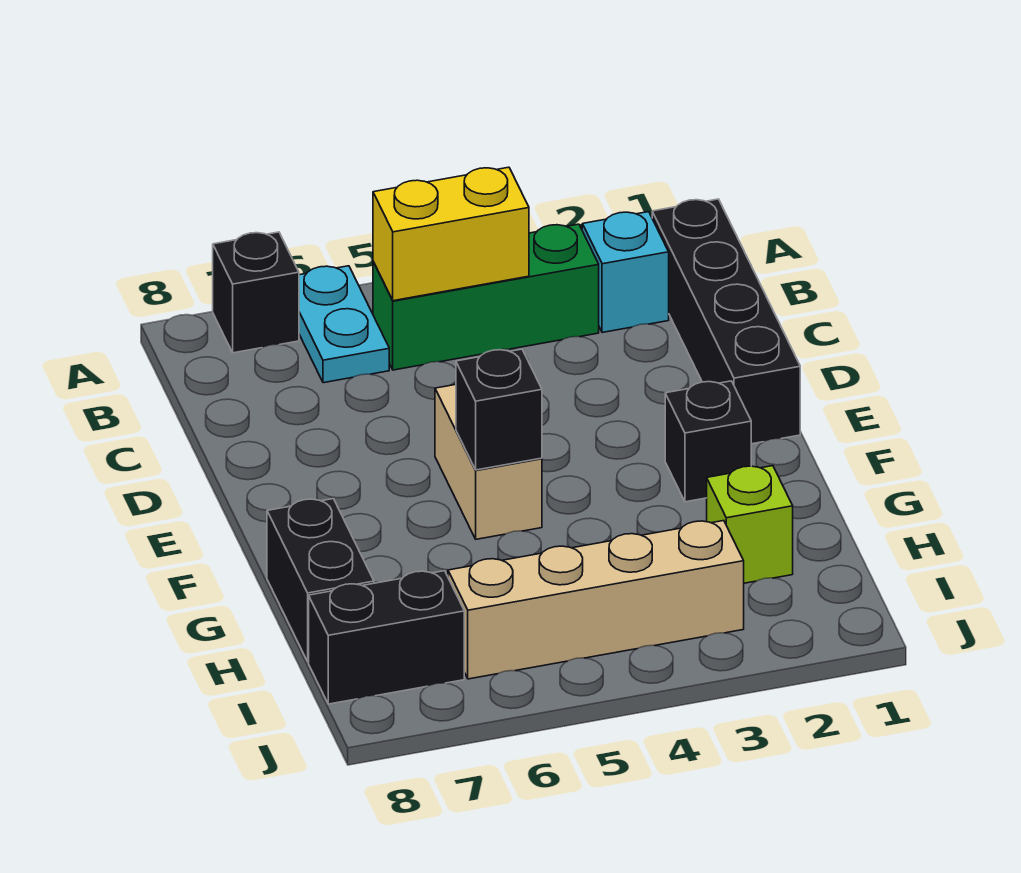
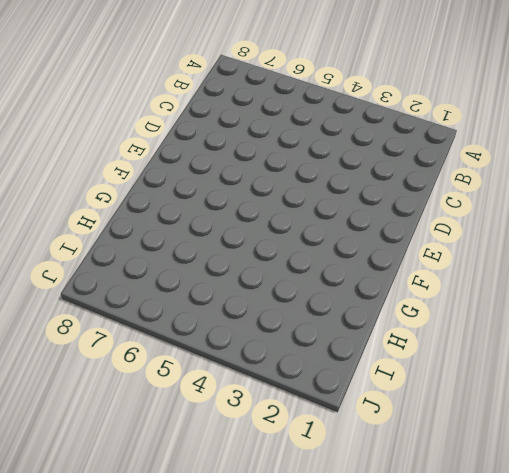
none -> cyan 1x2 plate [299,266,389,383]
none -> black 1x1 brick [213,232,299,353]
none -> black 1x4 brick [652,199,800,444]

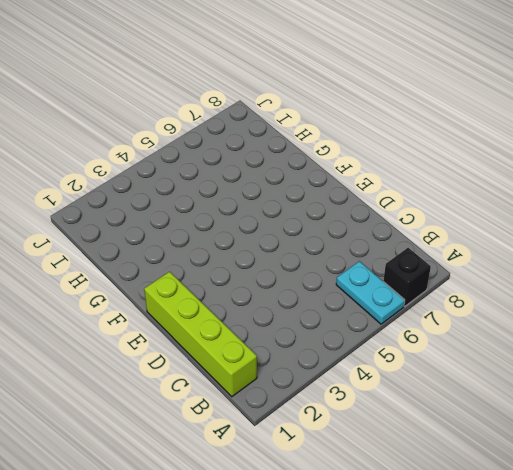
lime 1x4 brick [144,272,257,397] -> black 1x4 brick [652,199,800,444]
none -> cyan 1x1 brick [582,212,669,333]
none -> green 1x3 brick [373,224,599,370]
none -> tan 1x2 brick [435,385,542,539]

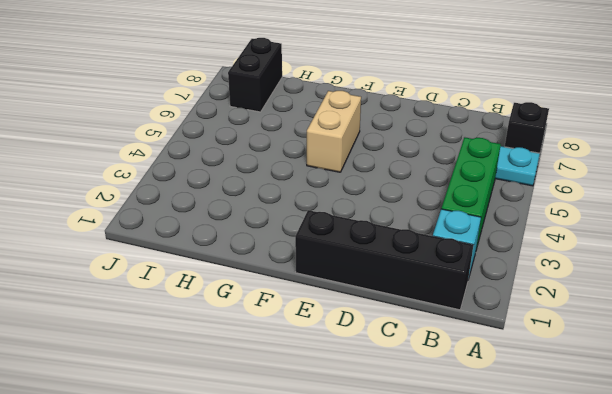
tan 1x2 brick [307,91,361,172] -> tan 1x2 brick turned to [435,385,542,539]
none -> black 1x1 brick [665,381,751,502]
none -> black 1x2 brick [267,499,374,662]
none -> lime 1x1 brick [707,466,793,583]

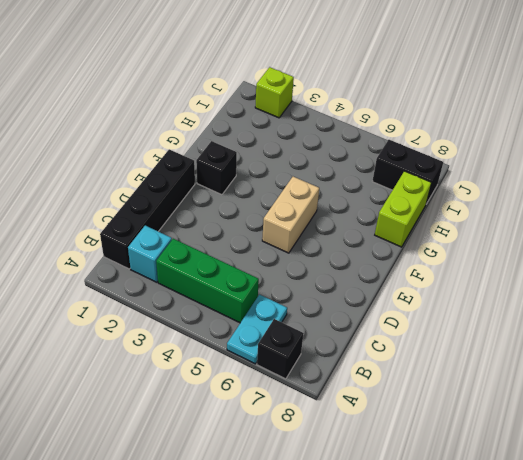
lime 1x2 brick [375,171,431,247] -> black 1x2 brick [267,499,374,662]
lime 1x1 brick [255,67,294,118] -> lime 1x1 brick moved to [707,466,793,583]
none -> tan 1x4 brick [448,521,744,679]
none -> yellow 1x2 brick [373,167,529,301]
none -> black 1x1 brick [456,349,542,470]

